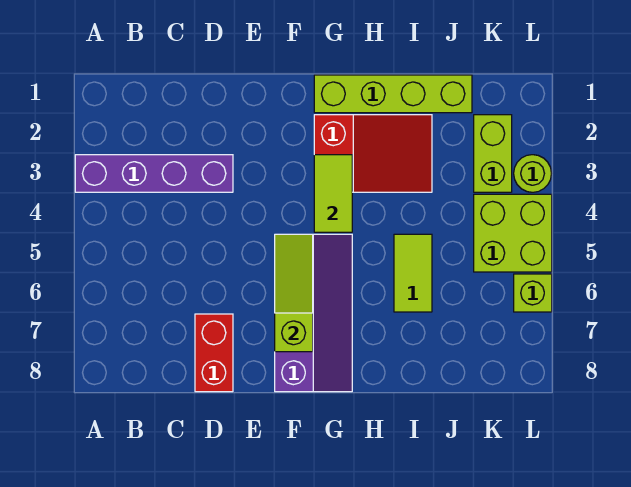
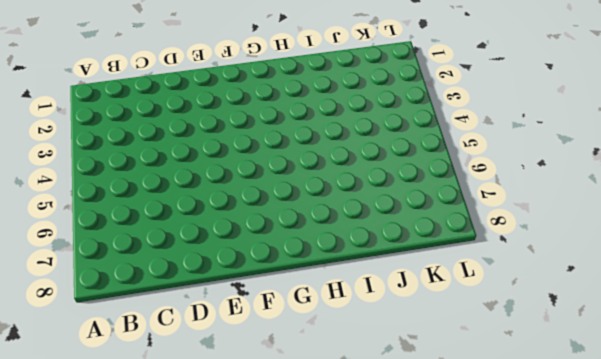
none -> purple 1x4 brick [75,155,233,192]
none -> red 1x2 brick [195,314,233,392]
none -> purple 2x4 slope [275,234,352,392]

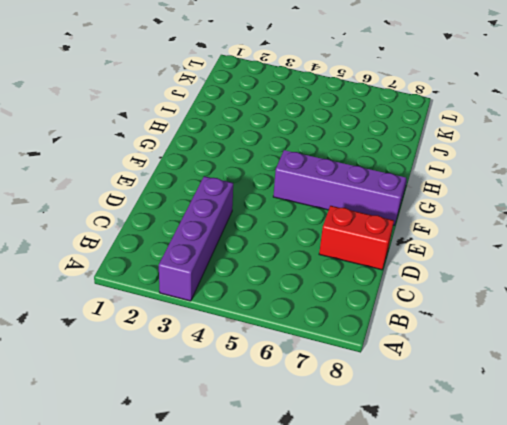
none -> lime 1x4 brick [314,75,472,113]
none -> red 2x3 slope [314,115,432,192]
none -> lime 1x2 tile [394,234,432,312]

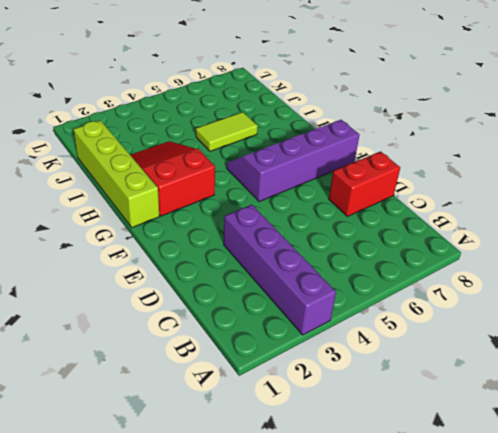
none -> lime 1x2 brick [474,115,512,192]
none -> lime 2x2 brick [474,194,552,272]
none -> lime 1x1 round brick [514,155,551,192]

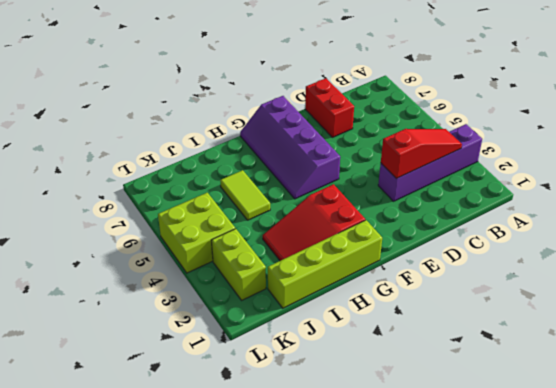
red 1x3 slope [381,129,462,179] -> none
none -> lime 1x1 round brick [514,155,551,192]
none -> lime 1x1 brick [514,274,552,312]
none -> lime 1x3 slope [275,234,313,352]

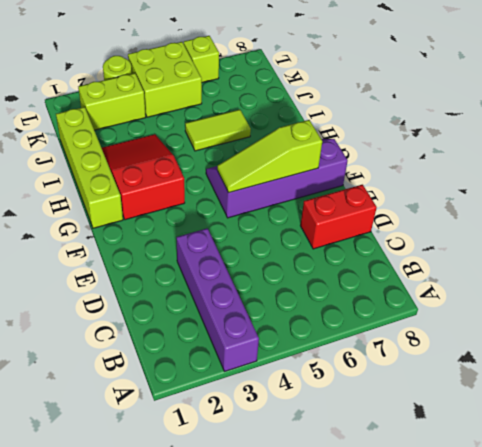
none -> lime 1x2 tile [314,155,352,232]

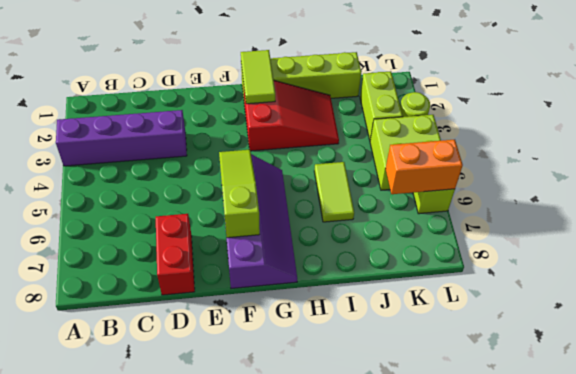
lime 1x2 tile [241,50,275,104] -> lime 1x2 tile moved to [314,155,352,232]
orange 1x2 brick [386,140,463,194] -> none

